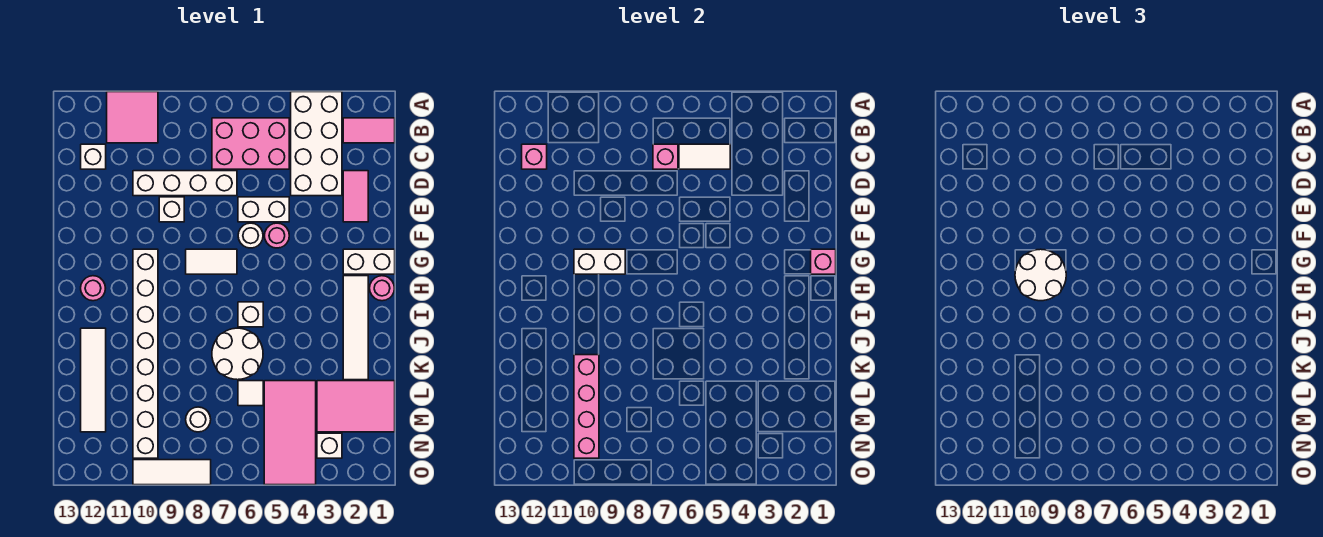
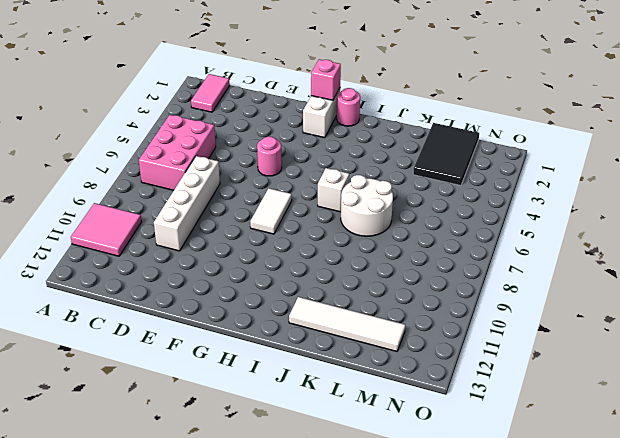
black 2x3 tile [413,123,479,186] -> pink 2x3 tile [317,381,395,432]
none -> white 2x4 brick [291,92,342,196]
none -> white 1x1 brick [81,144,106,169]
none -> pink 1x2 tile [343,171,368,222]
none -> white 1x2 brick [238,197,289,222]

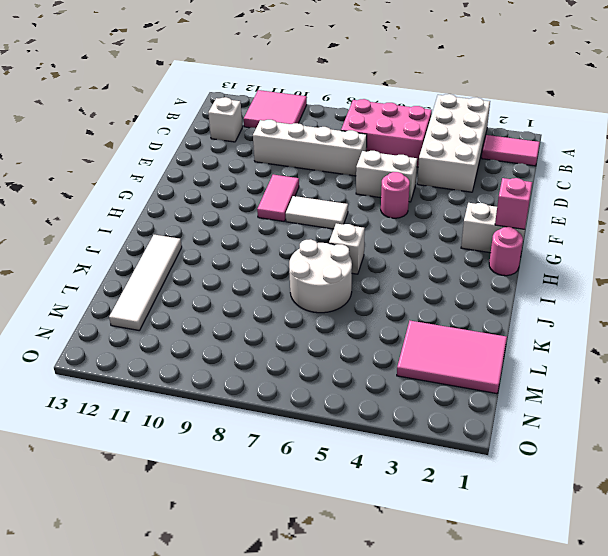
pink 1x2 tile [257,175,299,221] -> pink 1x2 tile moved to [343,171,368,222]
none -> white 1x1 brick [159,197,184,222]
none -> white 1x1 round brick [238,223,263,248]
none -> white 1x8 brick [133,249,158,458]
none -> white 1x4 tile [343,276,368,380]

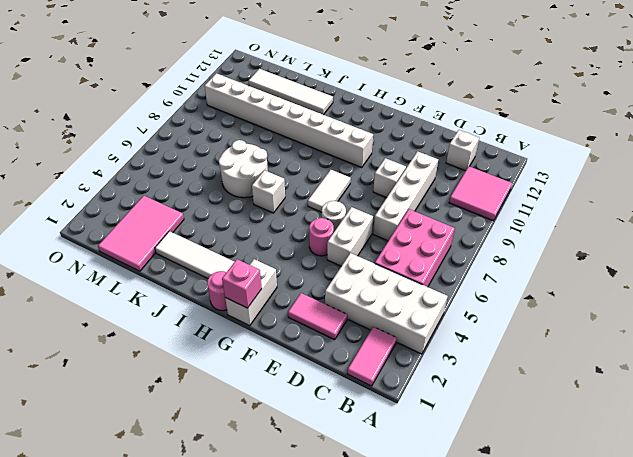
none -> pink 1x1 round brick [81,276,105,301]
none -> pink 2x4 tile [264,381,316,485]
none -> white 1x1 tile [238,381,263,406]
none -> white 1x1 round brick [186,407,211,432]

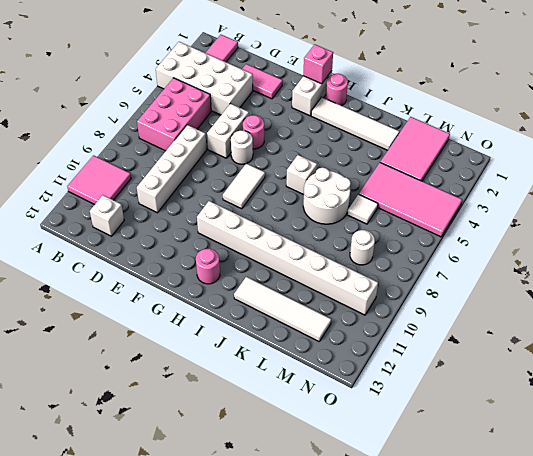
none -> white 1x1 brick [159,197,184,222]
none -> white 1x1 brick [317,433,342,458]
none -> white 1x3 tile [133,460,211,485]
none -> white 1x2 tile [679,144,730,169]

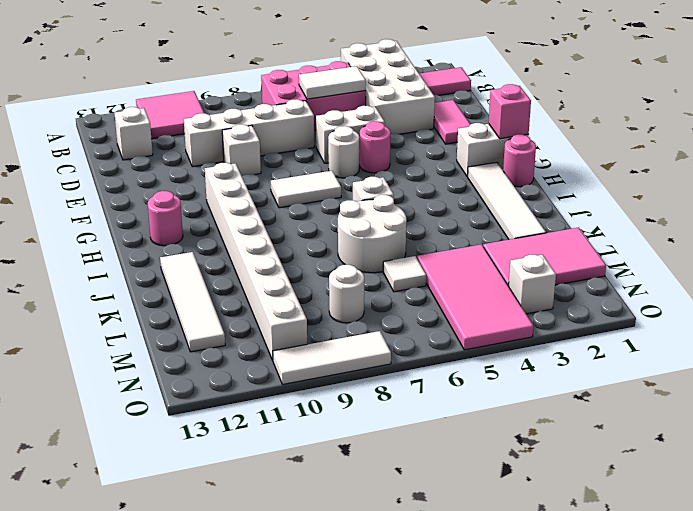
none -> pink 1x1 brick [653,144,678,169]
none -> pink 1x1 brick [522,144,547,169]
none -> white 1x2 brick [574,249,625,274]
none -> pink 1x4 brick [574,355,599,458]

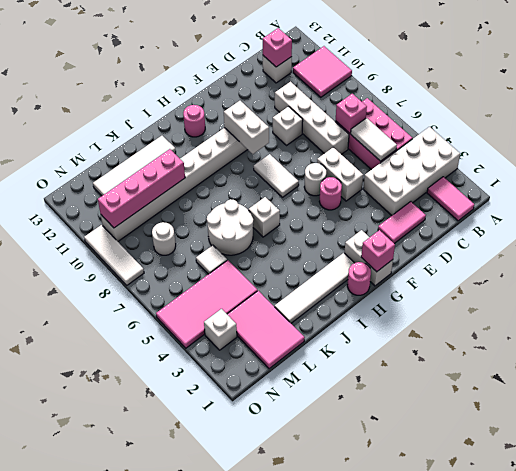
none -> white 2x2 round brick [1015,249,1066,301]

